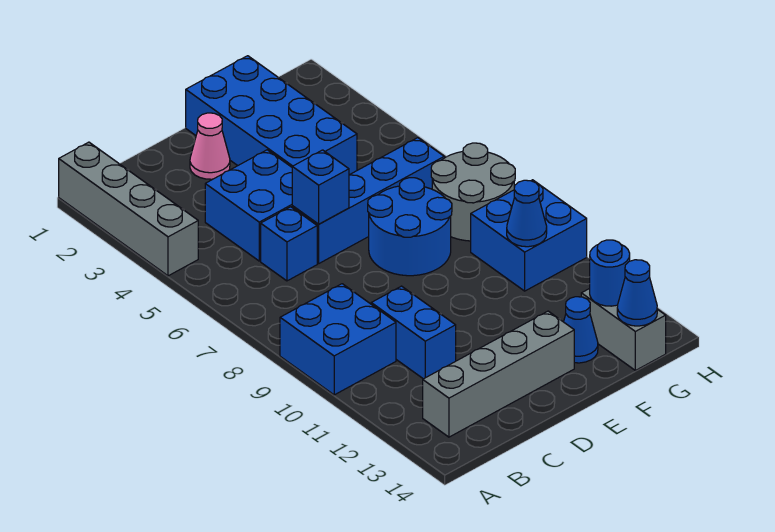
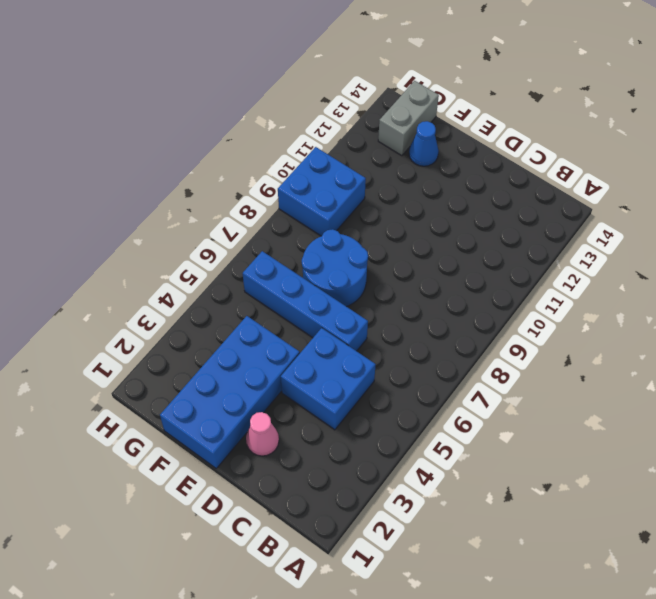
none -> grey 1x4 brick [59,142,198,276]
none -> blue 2x2 brick [280,284,396,395]
none -> grey 1x4 brick [423,311,574,437]

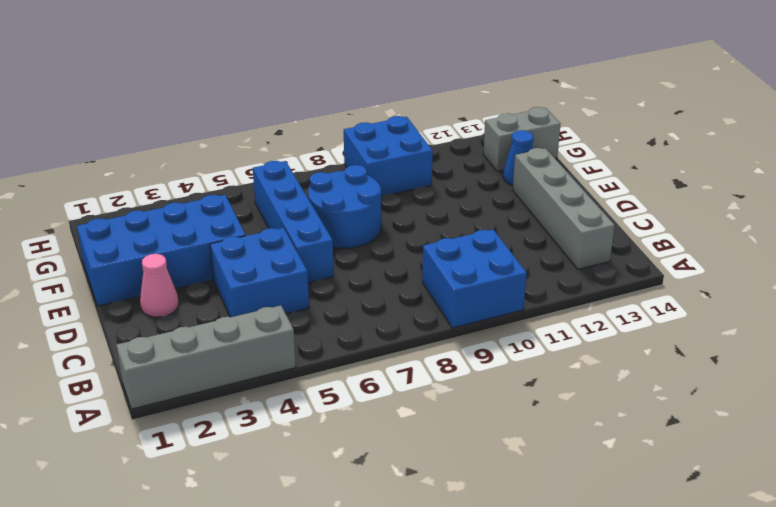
none -> blue 1x1 brick [261,207,317,281]
none -> blue 1x2 brick [371,286,456,379]
none -> grey 2x2 round brick [431,143,515,241]

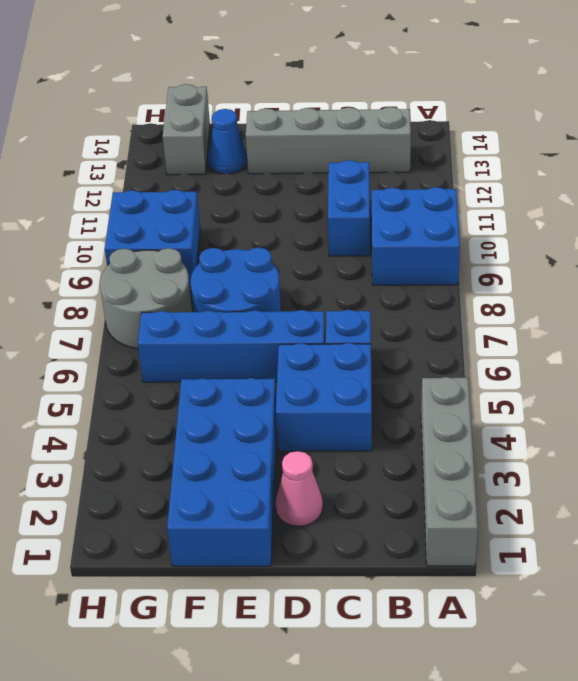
none -> blue 1x1 brick [292,150,349,224]
none -> blue 1x1 cone [507,180,547,247]
none -> blue 1x1 round brick [590,240,630,306]

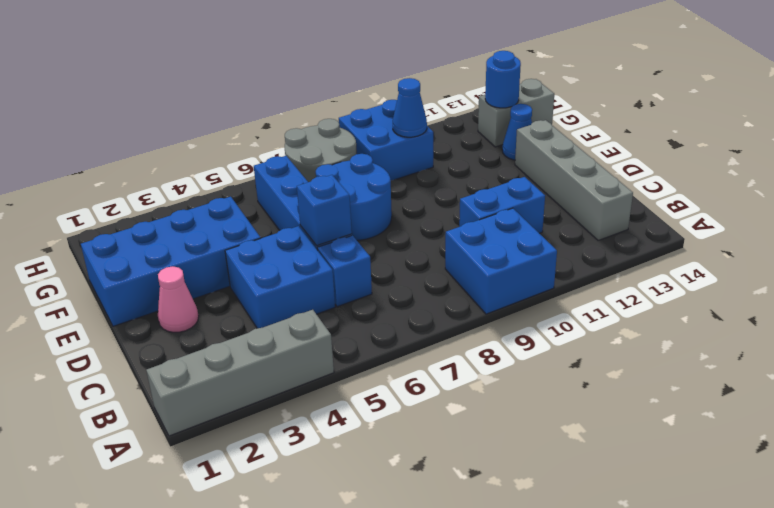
none -> blue 1x1 cone [617,260,657,326]

